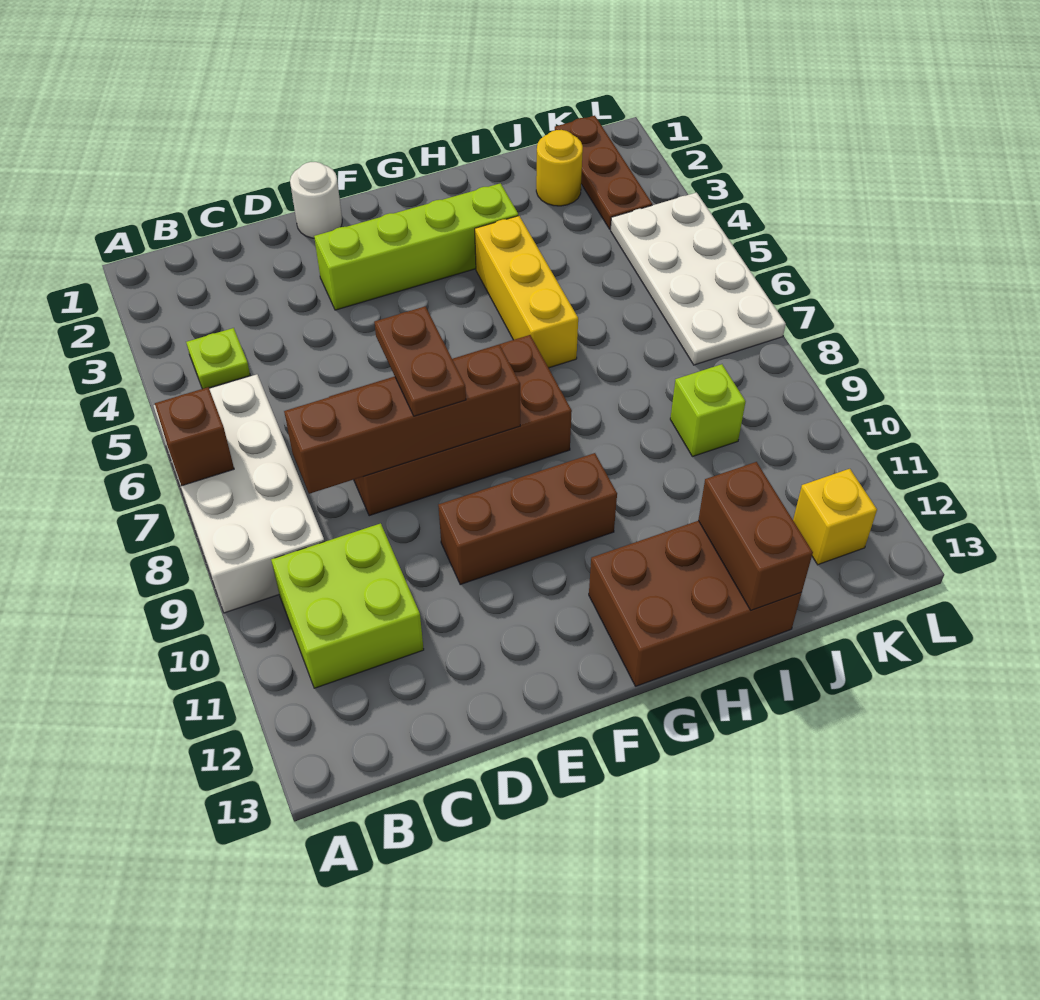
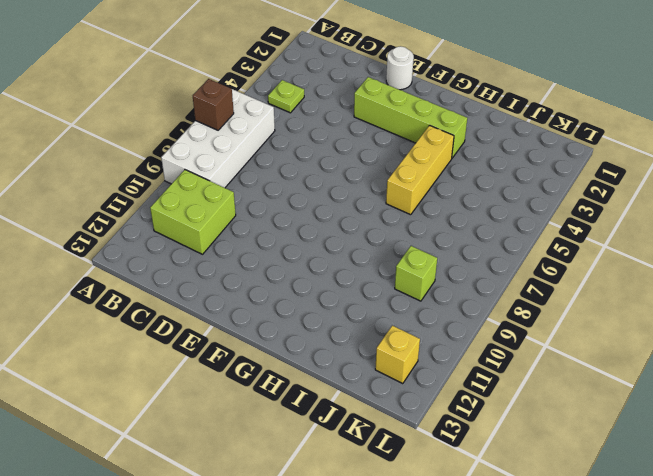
none -> brown 2x4 brick [329,335,572,516]
none -> brown 1x3 brick [438,453,617,584]
none -> brown 2x3 brick [589,521,802,686]

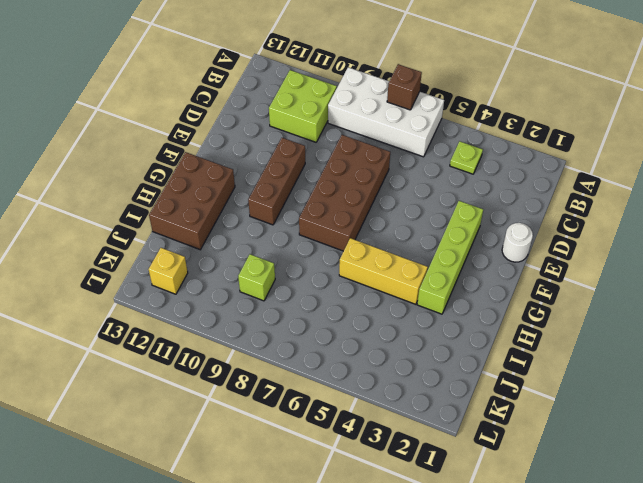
none -> yellow 1x1 round brick [536,130,583,206]
none -> brown 1x3 plate [555,116,652,229]
none -> white 2x4 plate [611,193,786,365]

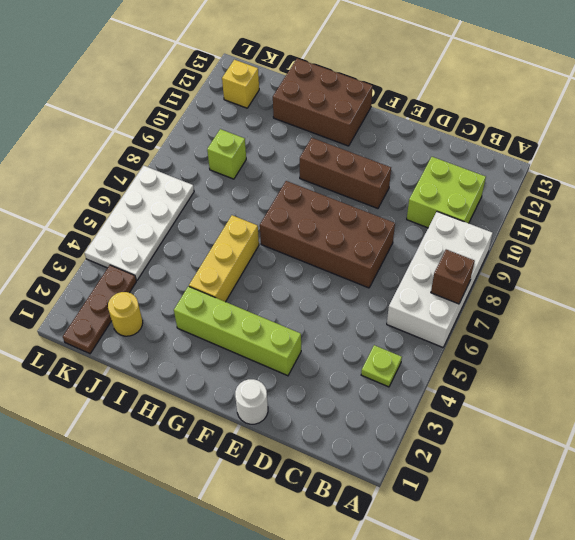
none -> brown 1x4 brick [284,345,520,494]
none -> brown 1x2 brick [698,462,813,610]
none -> brown 1x2 plate [374,306,466,416]

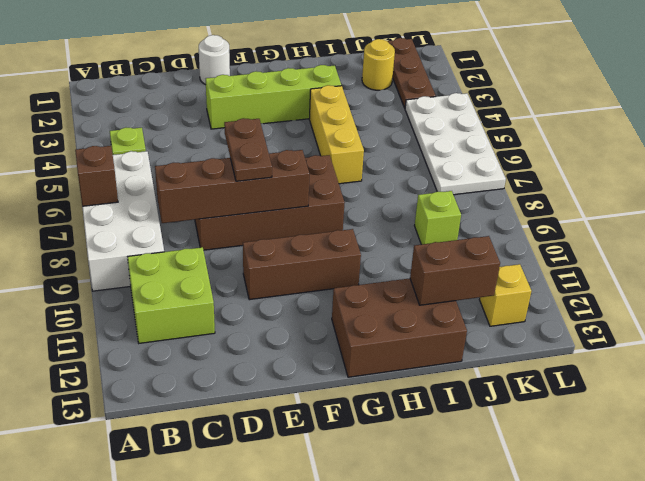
brown 1x2 brick [410,236,500,305] -> brown 1x2 brick turned to [698,462,813,610]

